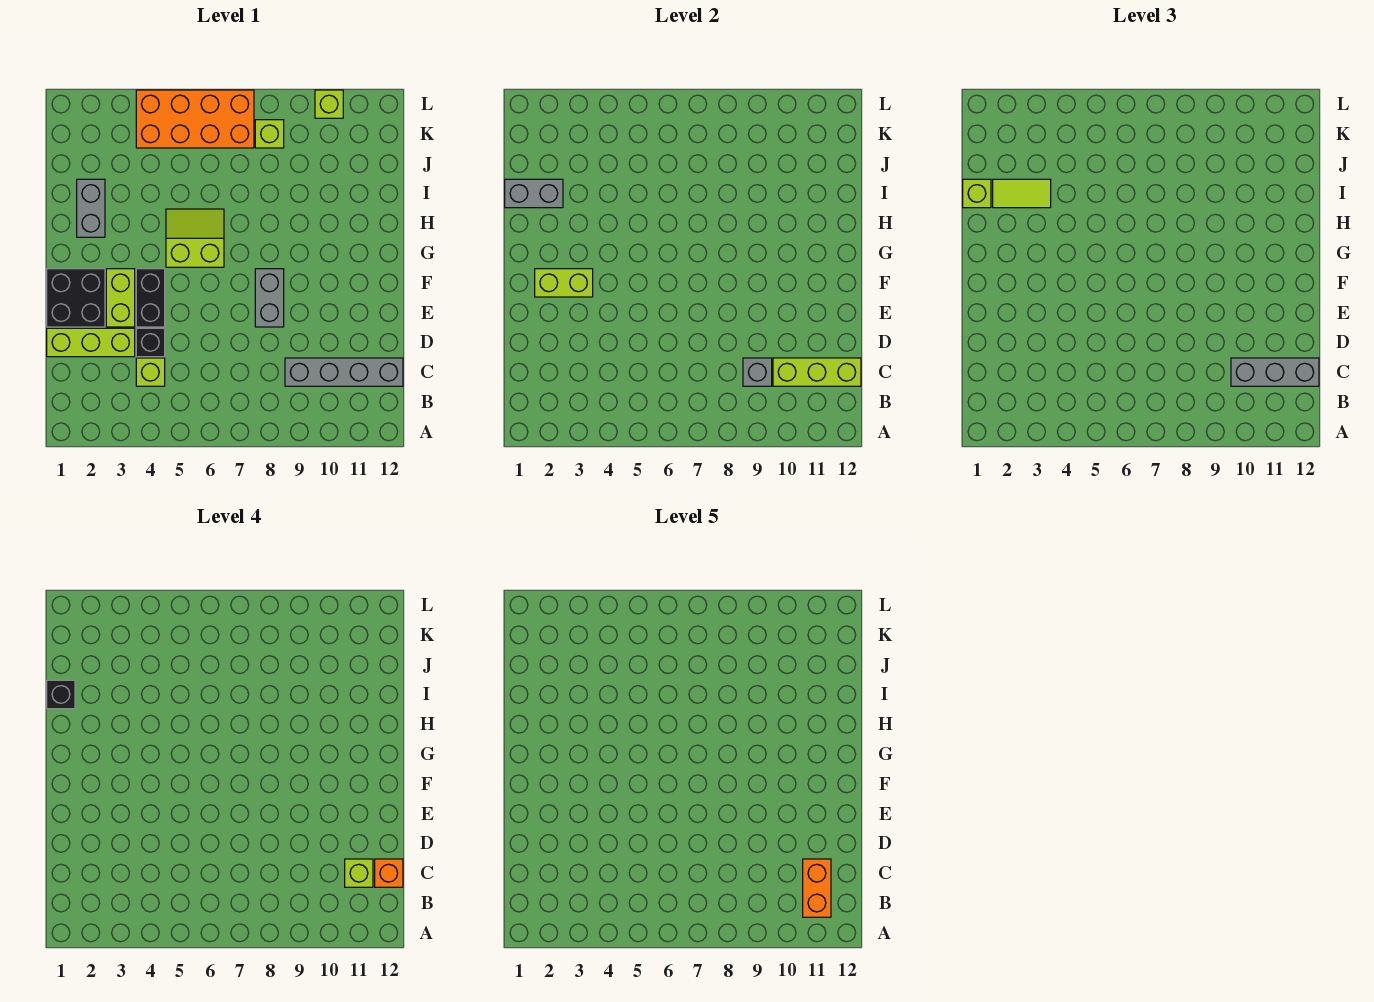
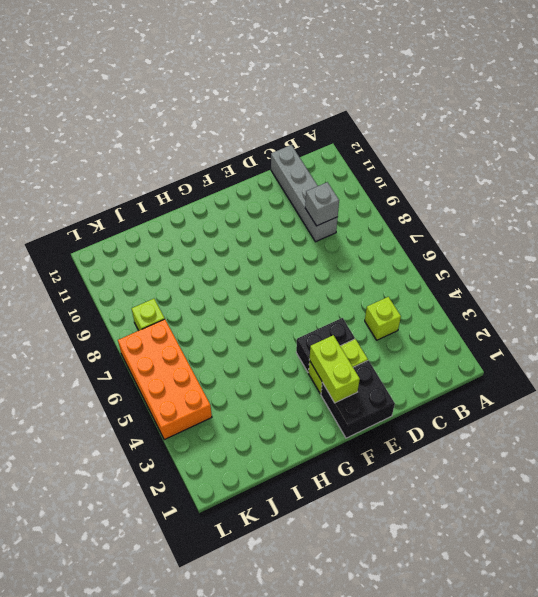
none -> lime 1x3 brick [47,328,135,357]
none -> black 1x1 brick [136,328,165,357]
none -> grey 1x2 brick [255,269,284,327]

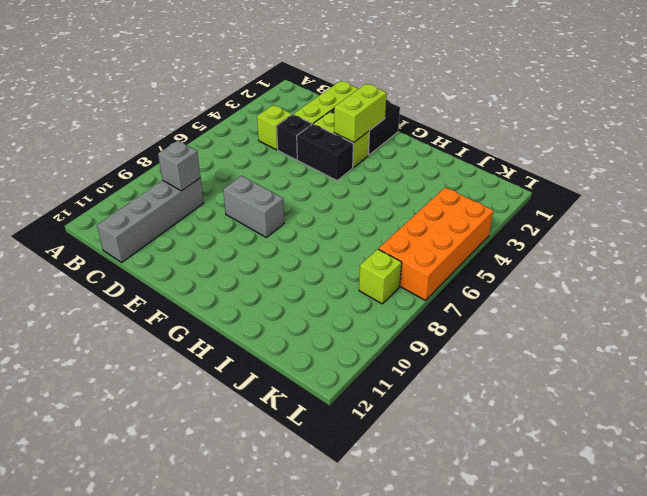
none -> lime 2x2 slope [166,209,224,267]
none -> grey 1x2 brick [77,179,105,237]
none -> lime 1x1 brick [315,90,343,118]

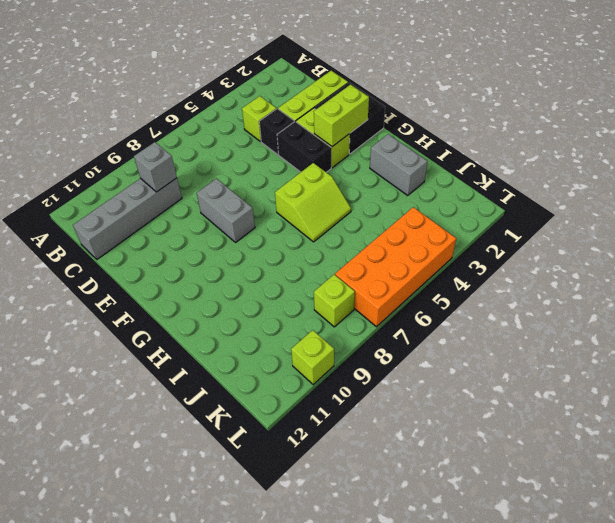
none -> lime 1x3 brick [773,358,861,386]
none -> grey 1x2 brick [505,179,563,208]
none -> grey 1x3 brick [1231,358,1319,386]

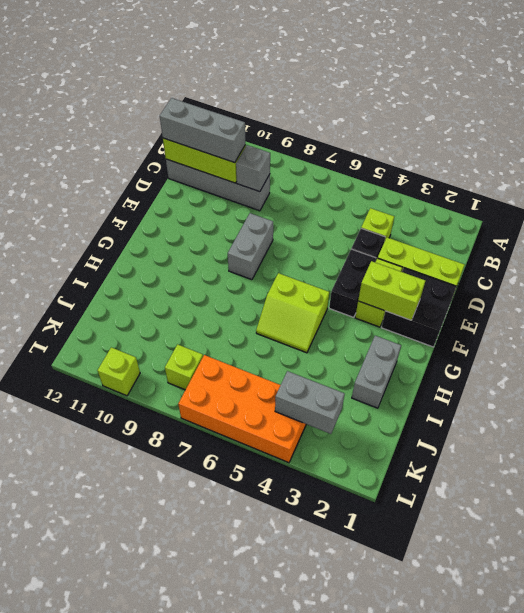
grey 1x2 brick [275,371,345,434] -> grey 1x2 brick moved to [505,179,563,208]
none -> lime 1x1 brick [963,179,991,208]
none -> lime 1x2 tile [993,179,1051,208]
none -> lime 1x1 brick [345,859,373,887]

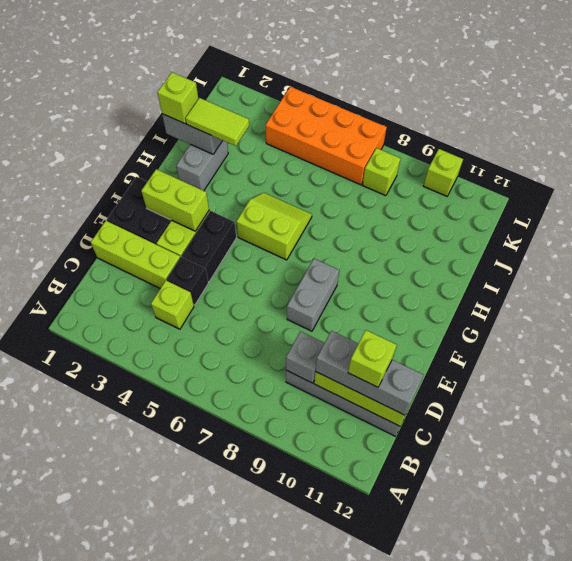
none -> orange 1x1 brick [375,859,403,887]
none -> black 1x1 brick [47,680,75,709]
none -> orange 1x2 brick [803,859,831,917]

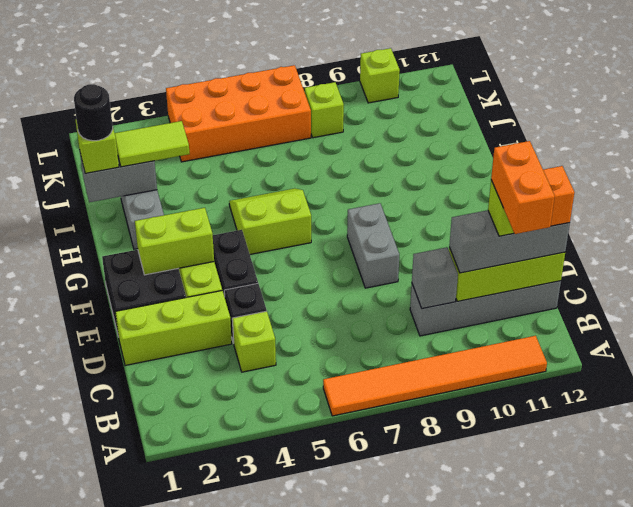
orange 1x6 tile [323,336,547,416] -> none
black 1x1 round brick [74,84,113,141] -> black 1x1 brick [47,680,75,709]

